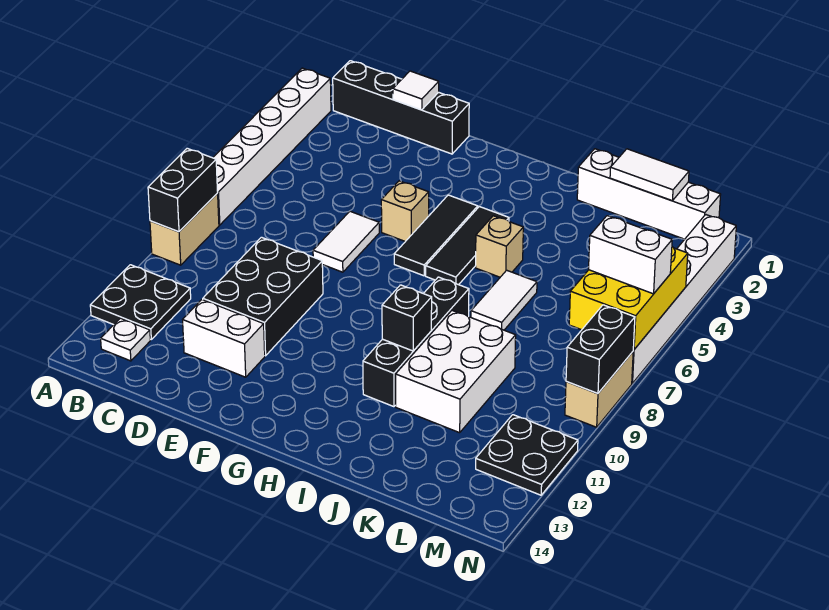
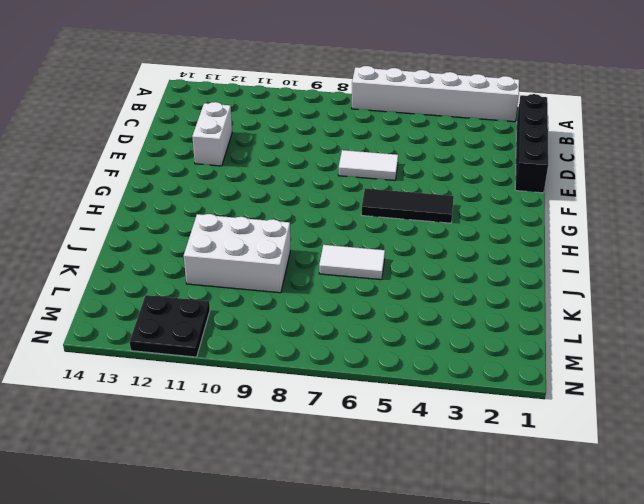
none -> tan 1x2 brick [150,193,219,265]
none -> black 2x2 plate [90,265,191,339]
none -> white 1x1 plate [101,318,150,361]

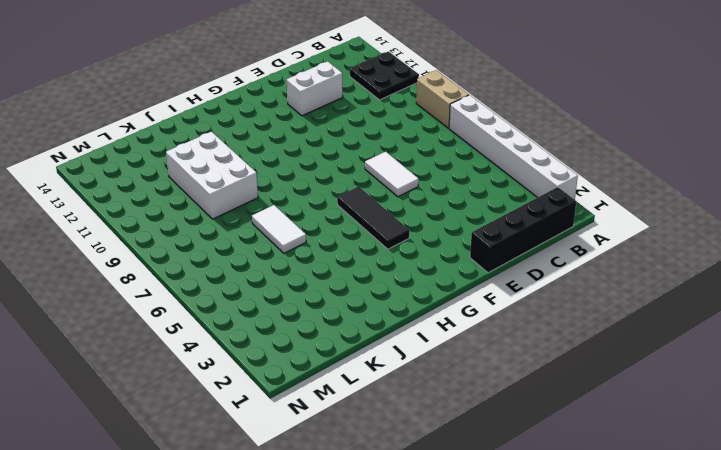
none -> white 1x1 plate [101,318,150,361]
none -> black 2x3 brick [203,237,323,356]
none -> tan 1x1 brick [381,181,429,242]

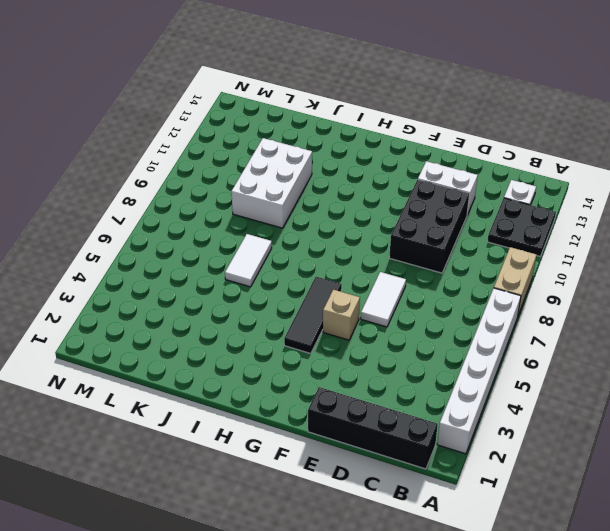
none -> black 1x3 tile [426,207,509,285]
none -> tan 1x1 brick [476,216,523,277]
none -> black 1x4 brick [363,277,469,407]

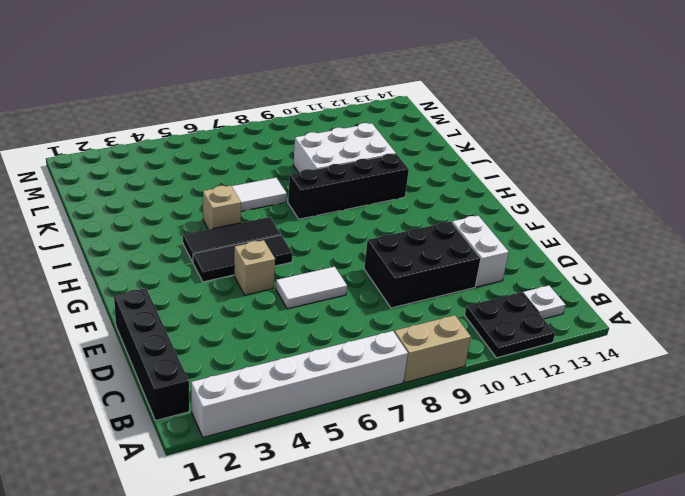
none -> white 1x4 brick [577,149,721,239]
none -> black 2x2 plate [476,415,578,495]
none -> white 1x6 brick [632,214,736,383]

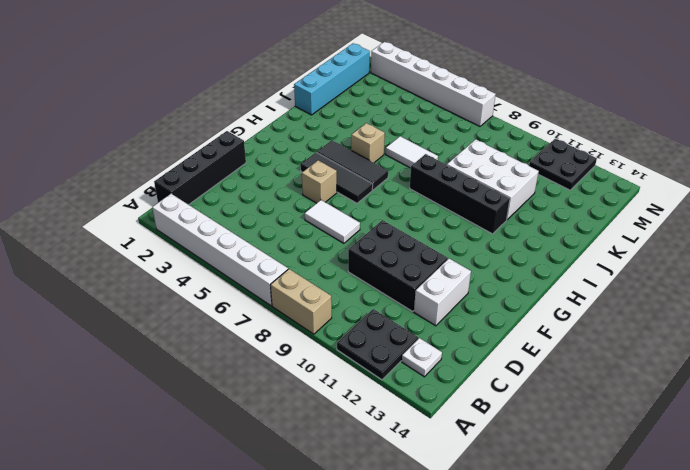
cyan 1x4 brick [294,43,370,115] -> white 1x4 brick [577,149,721,239]
none -> tan 1x2 brick [565,352,633,427]
none -> black 1x2 brick [148,148,218,232]
none -> white 1x1 tile [393,71,439,110]

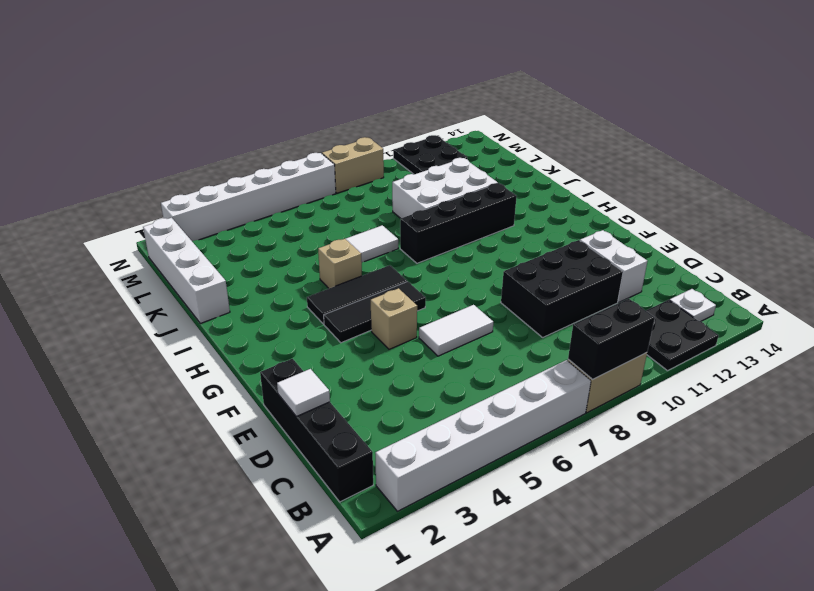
none -> black 1x1 brick [382,285,432,351]
none -> white 1x2 tile [610,149,689,201]
none -> yellow 2x3 brick [569,247,688,350]

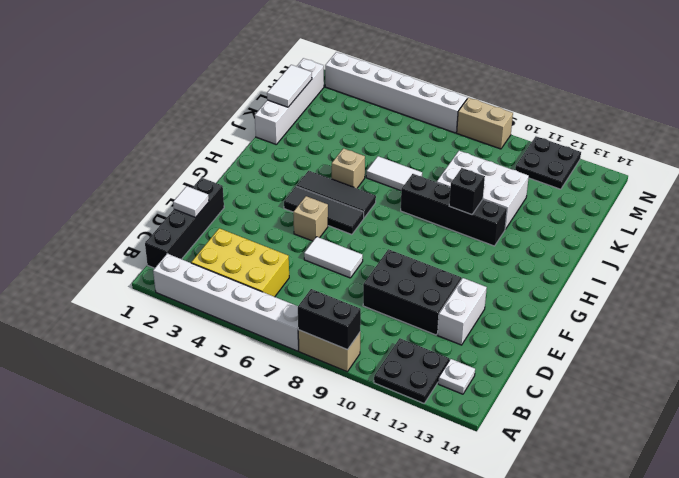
yellow 2x3 brick [191,228,289,297] -> yellow 2x3 brick moved to [569,247,688,350]
none -> black 1x2 brick [566,305,635,394]
none -> white 1x2 brick [589,216,672,294]

